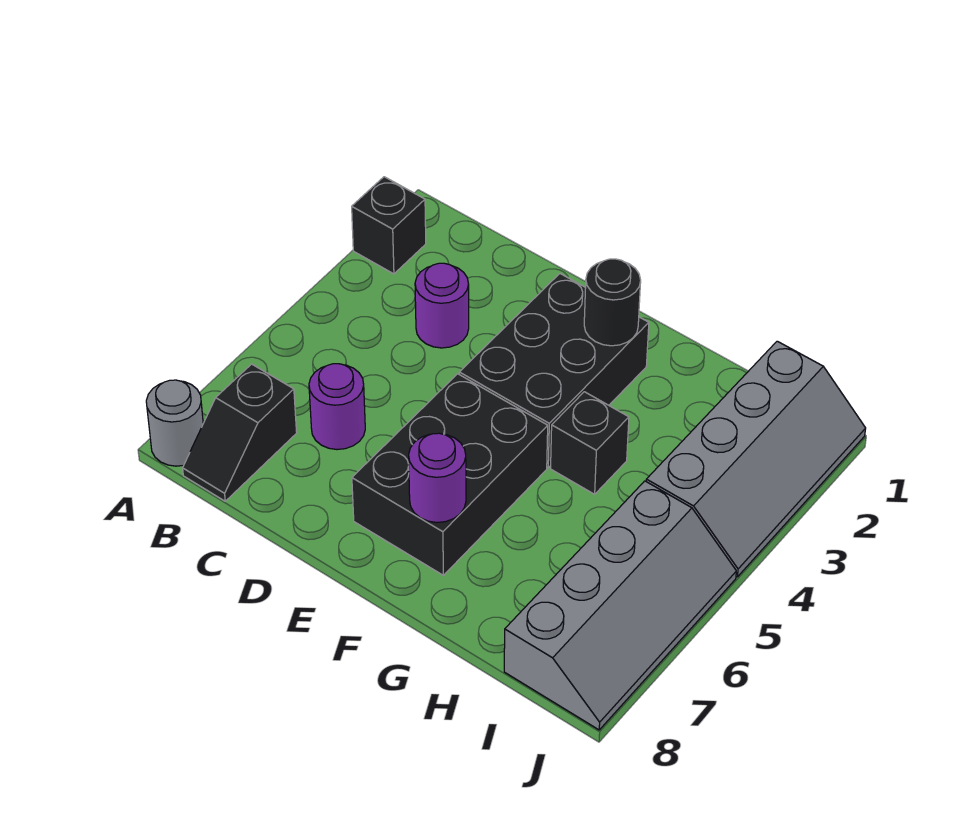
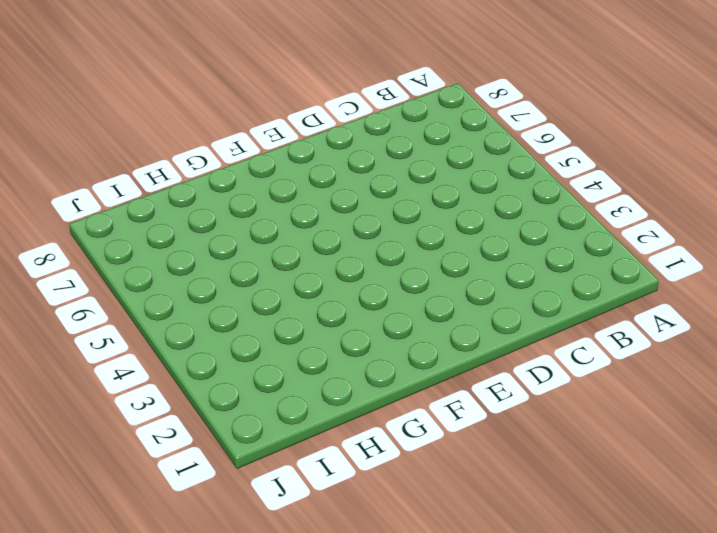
none -> black 1x1 brick [352,177,426,274]
none -> grey 1x1 round brick [146,380,203,466]
none -> black 1x2 slope [183,364,297,501]

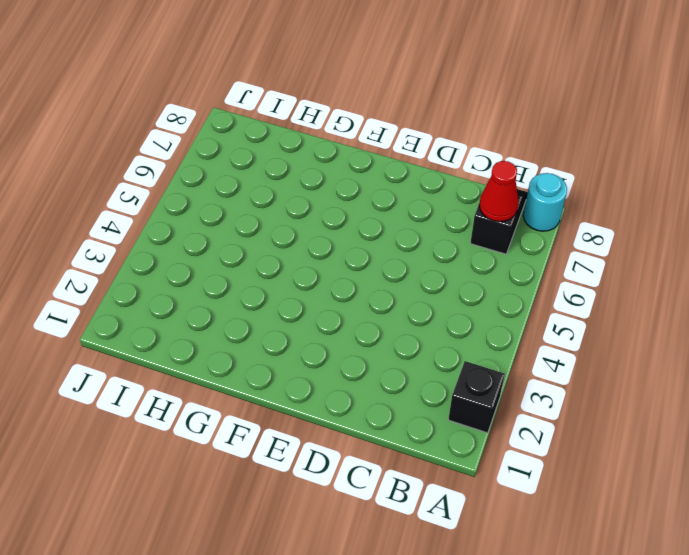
cyan 1x1 round brick [523,173,567,231] -> grey 1x1 round brick [146,380,203,466]
red 1x1 cone [479,161,519,222] -> none
none -> purple 1x1 round brick [415,263,469,348]
none -> purple 1x1 round brick [309,364,365,450]
none -> black 2x3 brick [459,274,649,467]

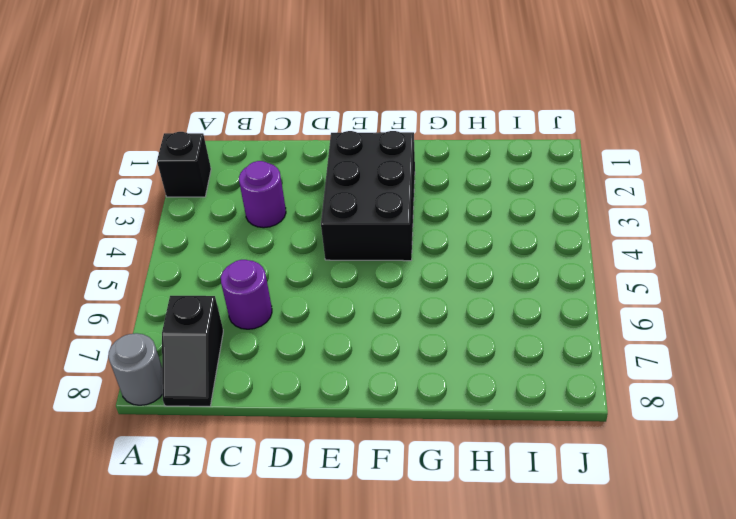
none -> black 2x3 brick [352,374,548,575]
none -> black 1x1 brick [551,392,629,494]
none -> grey 2x4 slope [646,341,866,577]

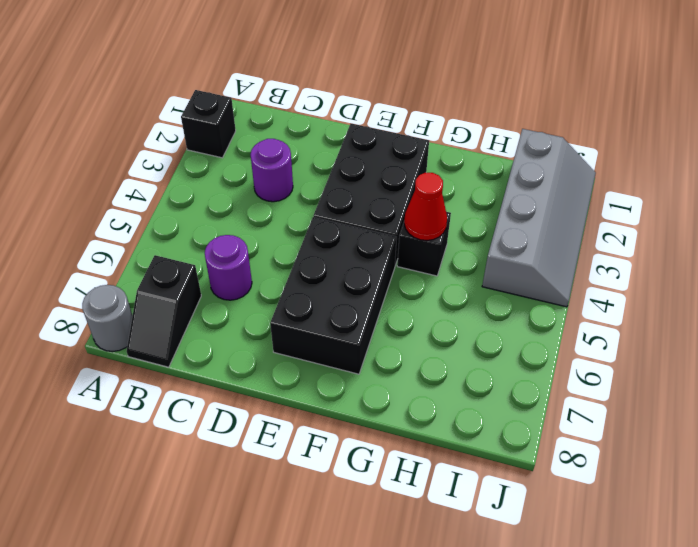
red 1x1 cone [404,173,447,240] -> none
none -> grey 2x4 slope [504,481,736,730]
none -> black 1x1 round brick [584,259,641,346]
none -> purple 1x1 round brick [409,433,466,522]

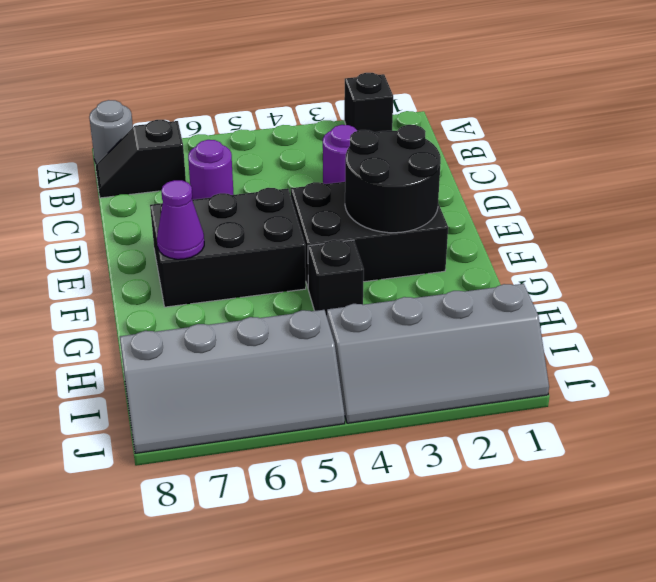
black 2x2 round brick [345,125,441,233] -> black 1x1 round brick [584,259,641,346]
purple 1x1 cone [157,180,204,259] -> purple 1x1 round brick [409,433,466,522]

